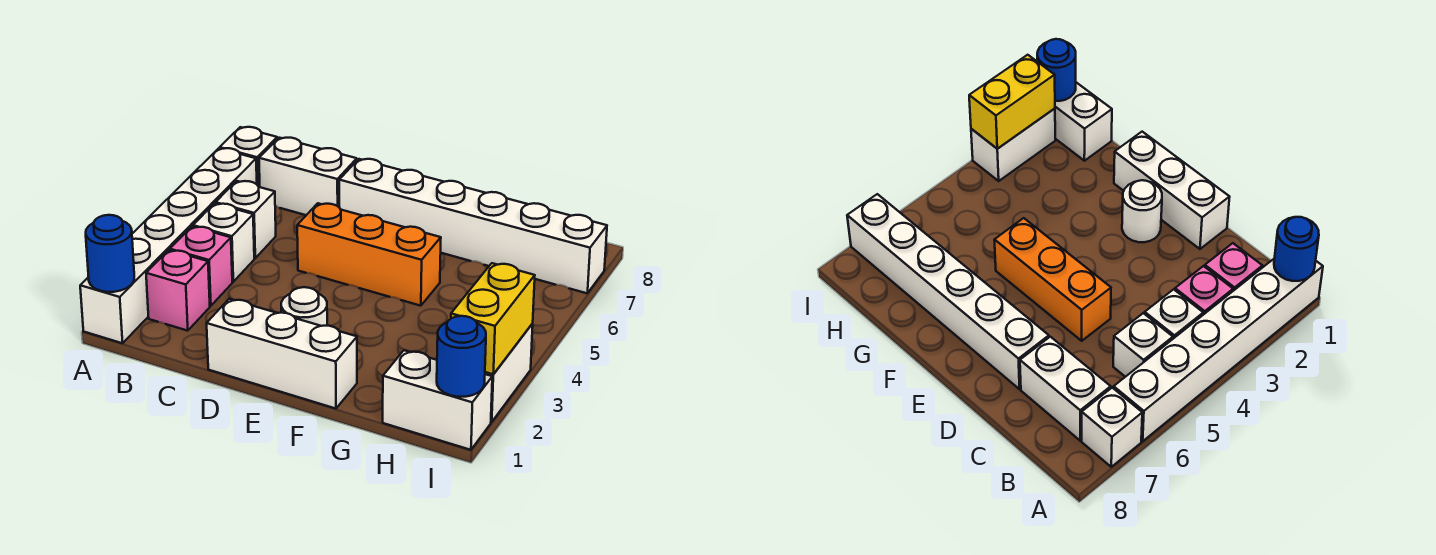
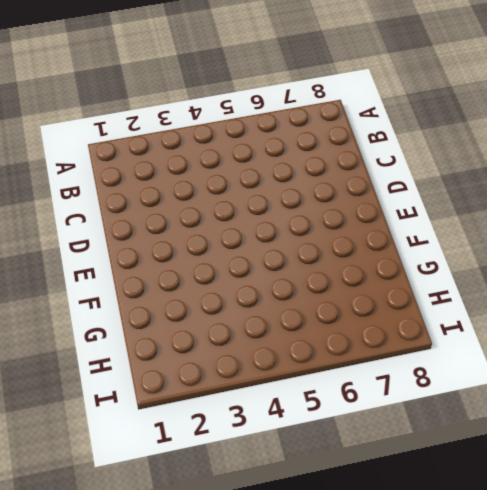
none -> white 1x6 brick [80,148,257,343]
none -> white 1x1 brick [220,127,277,187]
none -> pink 1x1 brick [146,250,210,331]

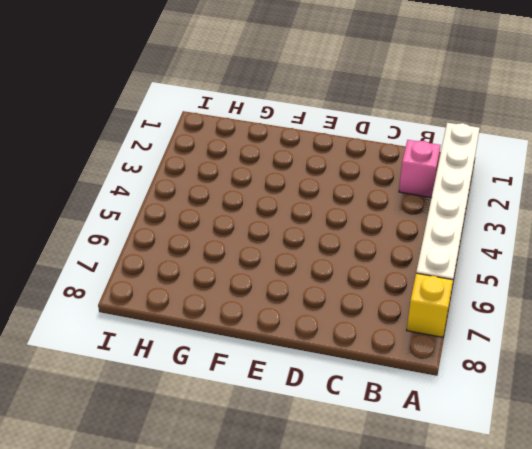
yellow 1x1 brick [407,273,453,337] -> white 1x1 brick [220,127,277,187]
none -> pink 1x1 brick [170,226,232,306]
none -> white 1x1 brick [193,203,254,282]
none -> white 1x1 brick [216,181,276,258]

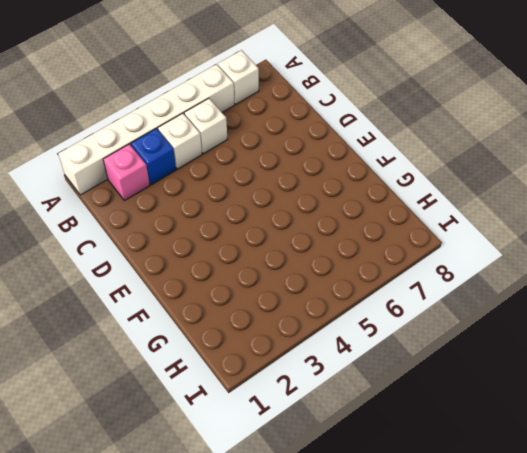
blue 1x1 brick [131,128,176,185] -> pink 1x1 brick [170,226,232,306]
none -> white 1x2 brick [259,138,357,215]
none -> white 1x3 brick [207,299,357,409]
none -> orange 1x3 brick [297,203,441,306]

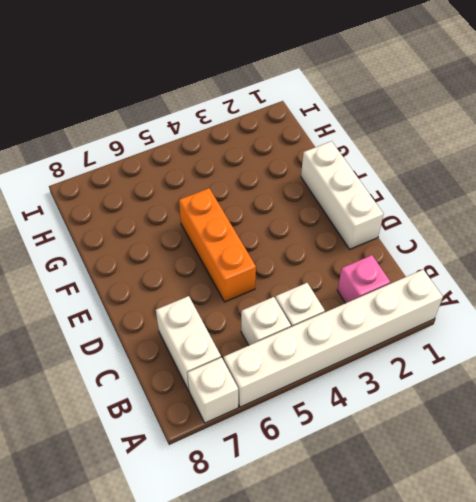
none -> pink 1x1 brick [170,226,232,306]
none -> white 1x6 brick [339,159,607,293]
none -> white 1x1 round brick [281,287,327,326]

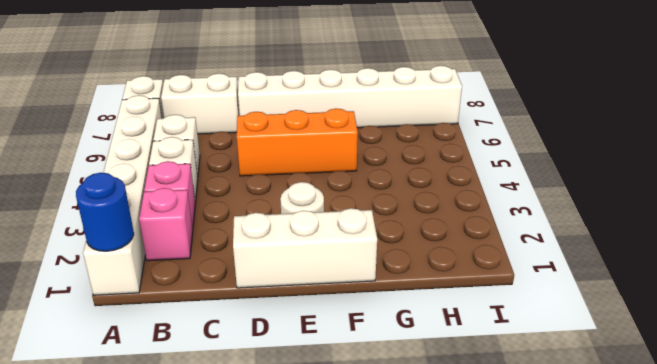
none -> white 1x2 brick [383,350,492,450]
none -> white 1x2 brick [485,324,533,422]
none -> blue 1x1 round brick [437,316,486,397]

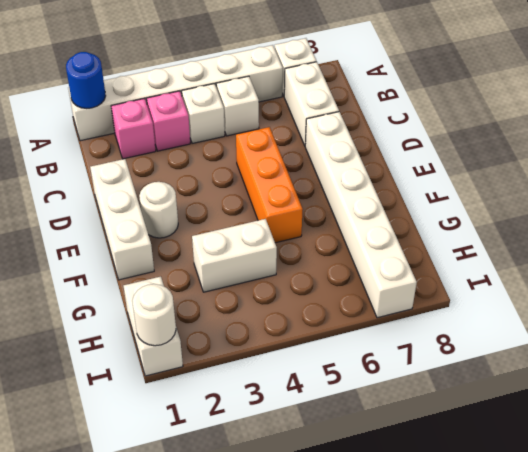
white 1x2 brick [192,219,277,292] -> white 1x2 brick moved to [485,324,533,422]
white 1x1 round brick [132,284,176,346] -> blue 1x1 round brick [437,316,486,397]
none -> yellow 1x2 brick [451,263,535,374]

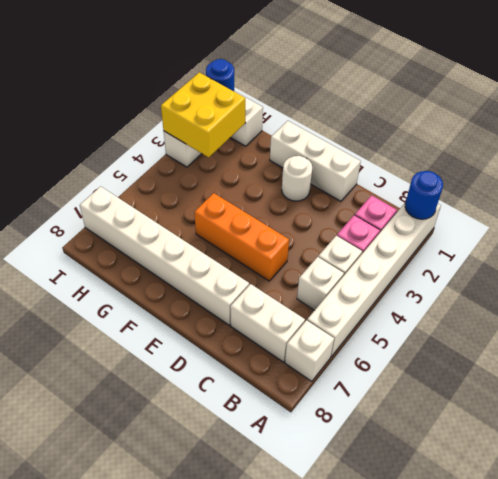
yellow 2x2 brick [161,72,245,157] -> yellow 1x2 brick [451,263,535,374]

